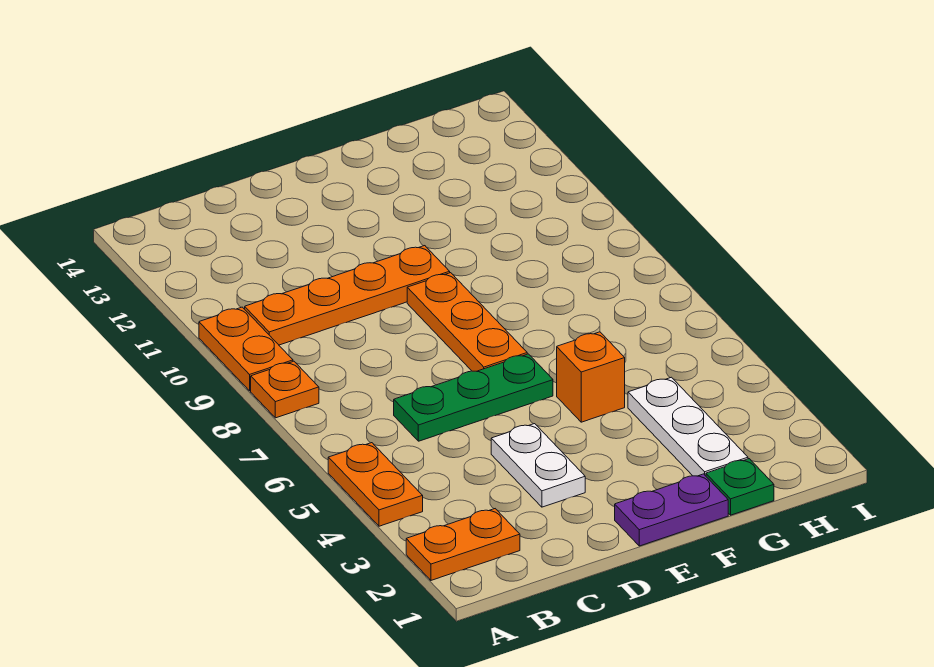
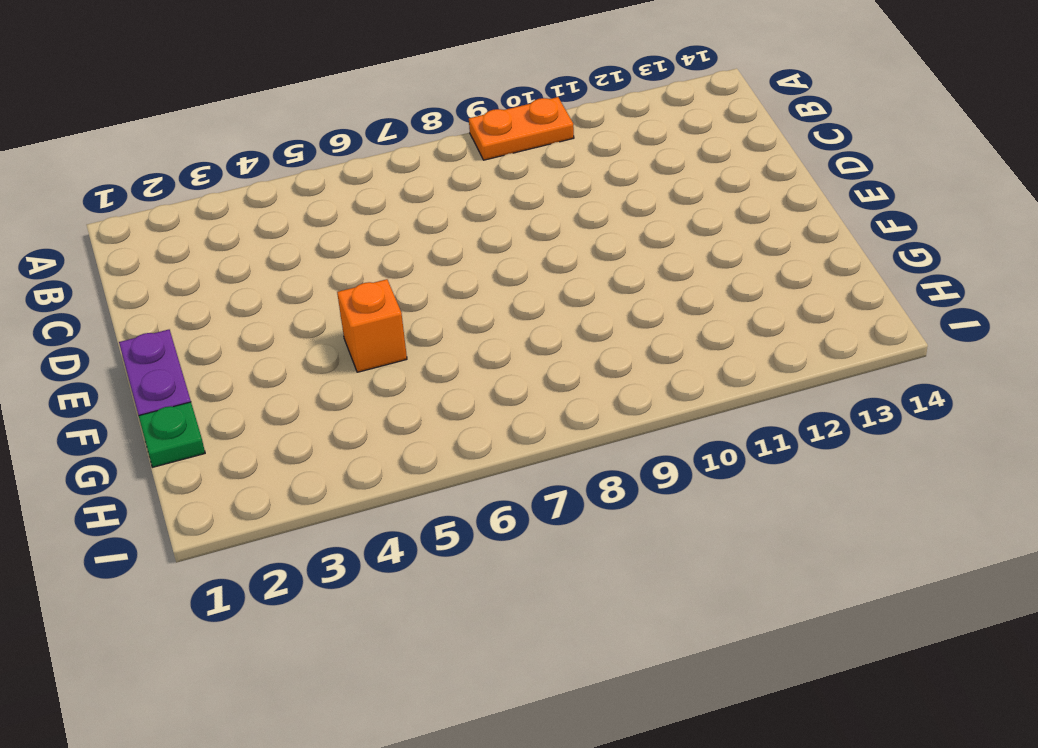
none -> orange 1x2 plate [406,509,520,580]
none -> orange 1x2 plate [328,443,423,526]
none -> orange 1x1 plate [251,361,319,418]

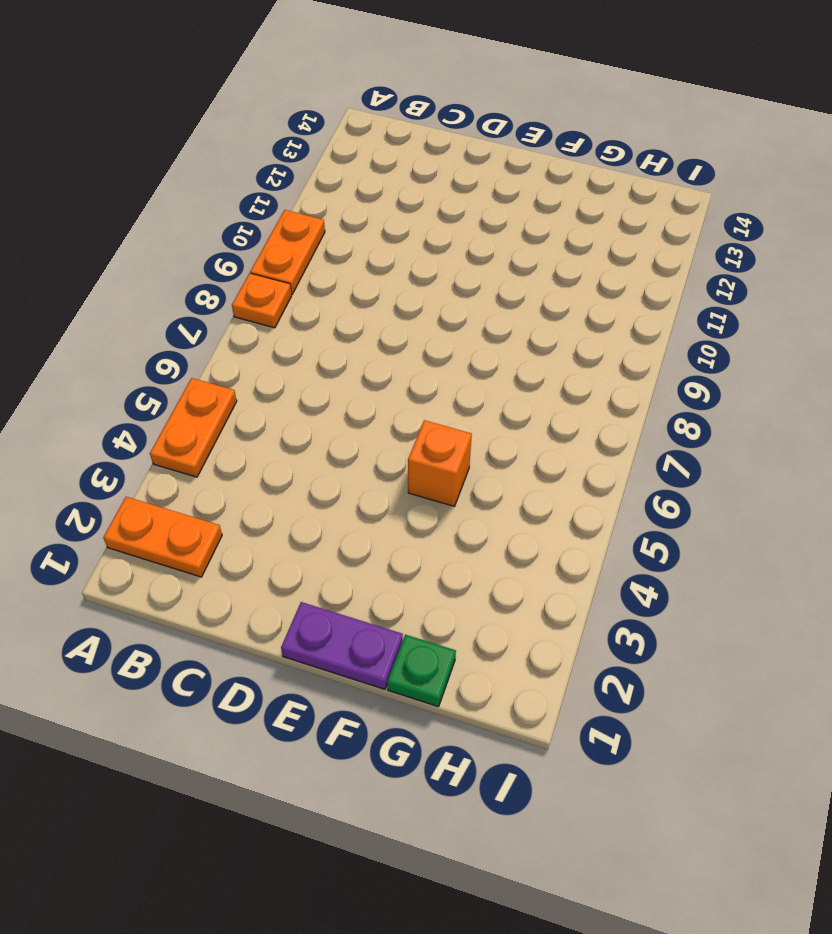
none -> orange 1x4 plate [245,246,450,345]
none -> green 1x3 plate [394,354,553,441]
none -> white 1x2 plate [491,424,585,507]

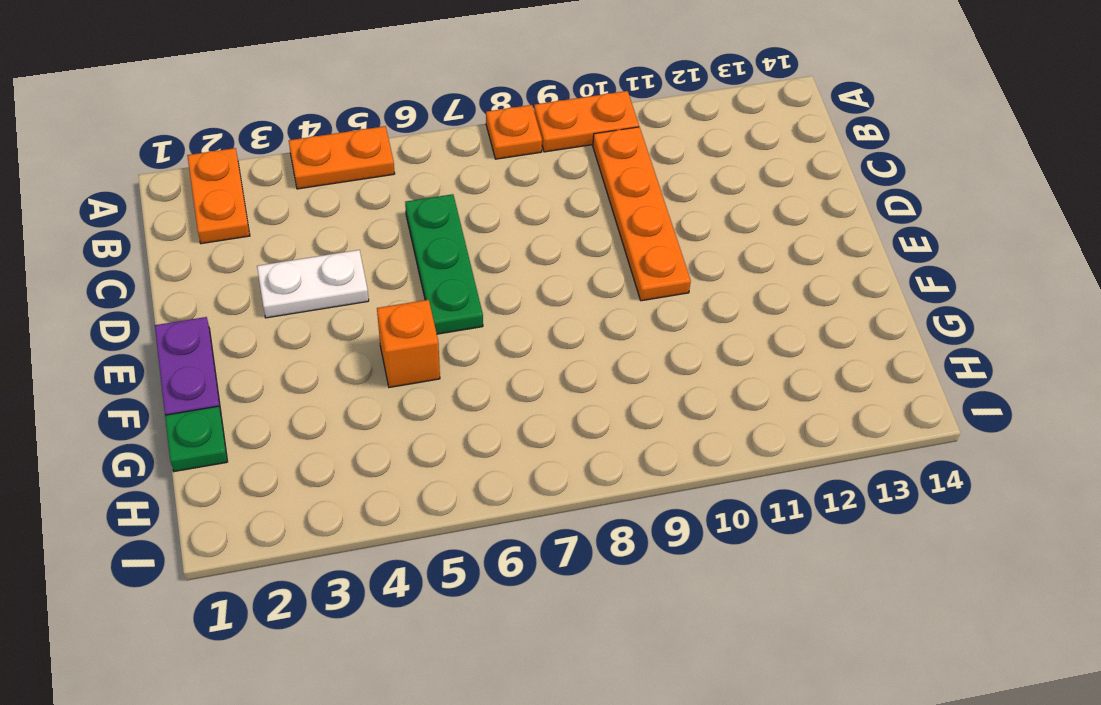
none -> orange 1x3 plate [407,273,527,371]
none -> white 1x3 plate [628,377,748,476]

